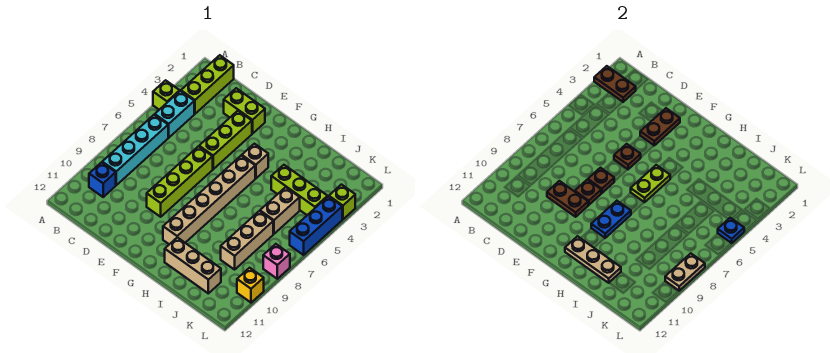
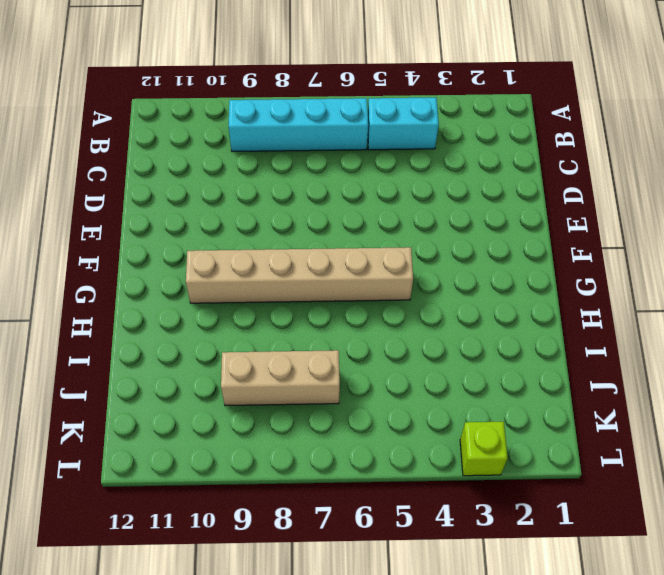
none -> lime 1x1 brick [153,80,180,110]
none -> lime 1x3 brick [181,55,234,114]
none -> blue 1x1 brick [89,162,116,197]

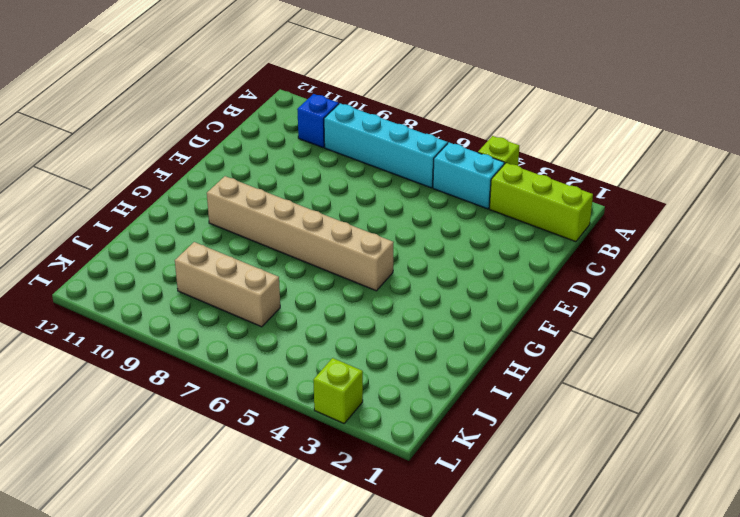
none -> lime 1x2 brick [224,88,265,134]
none -> lime 1x3 brick [199,111,252,169]
none -> lime 1x4 brick [147,146,213,217]

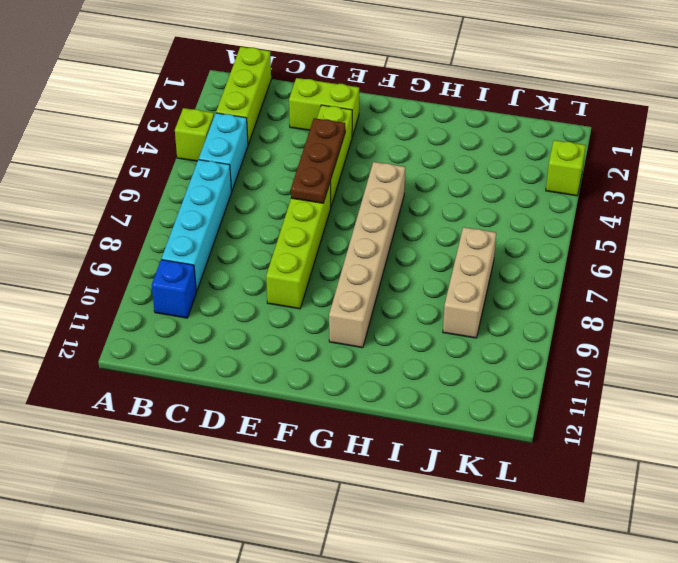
brown 1x3 plate [291,118,345,203] -> brown 1x1 plate [614,144,641,169]
none -> tan 1x1 brick [242,144,268,179]
none -> tan 1x3 brick [165,237,221,293]
none -> lime 1x3 brick [271,165,328,215]

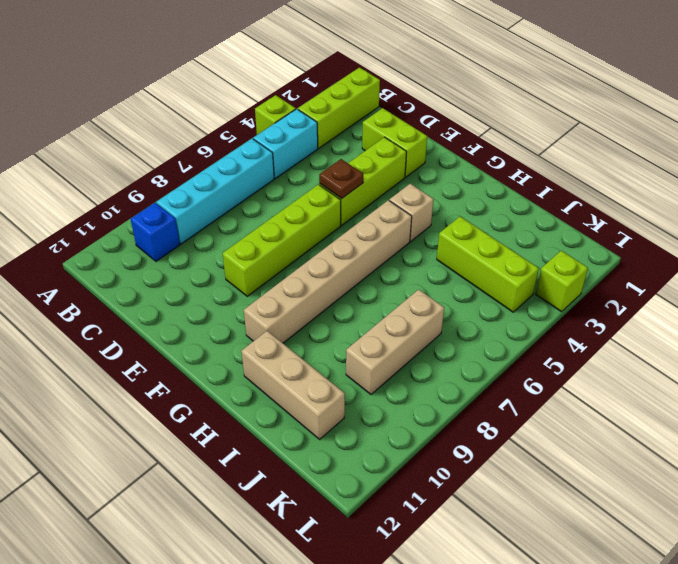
none -> tan 1x2 brick [260,187,300,234]
none -> blue 1x3 brick [290,196,342,255]
none -> pink 1x1 brick [263,244,290,279]

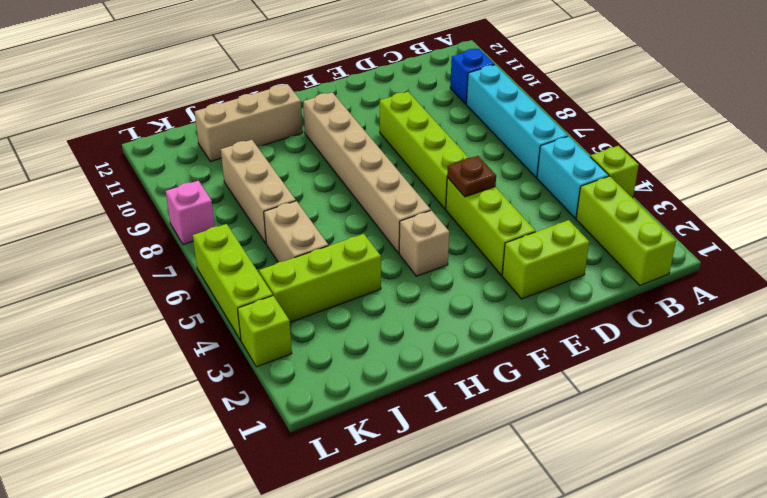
lime 1x3 brick [193,224,273,340] -> blue 1x3 brick [290,196,342,255]
none -> yellow 1x1 brick [237,268,264,303]
none -> brown 1x2 plate [594,66,636,102]
none -> brown 1x2 plate [547,181,588,217]

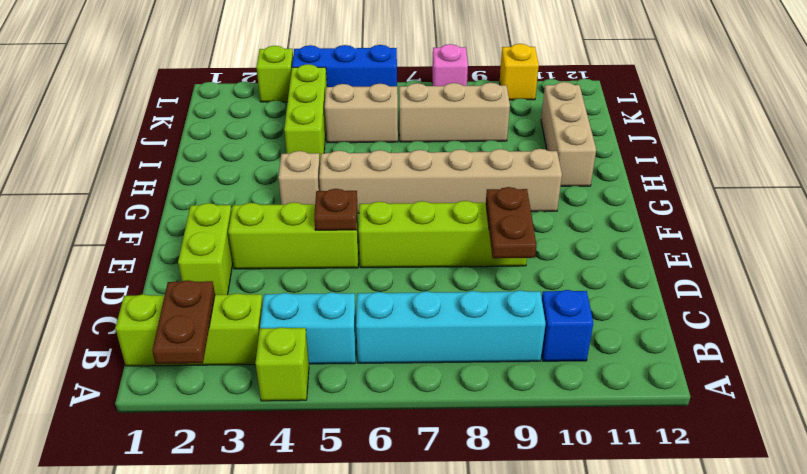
none -> brown 1x2 plate [640,108,680,145]
none -> brown 1x1 plate [588,168,614,193]
none -> brown 1x1 plate [575,180,601,205]

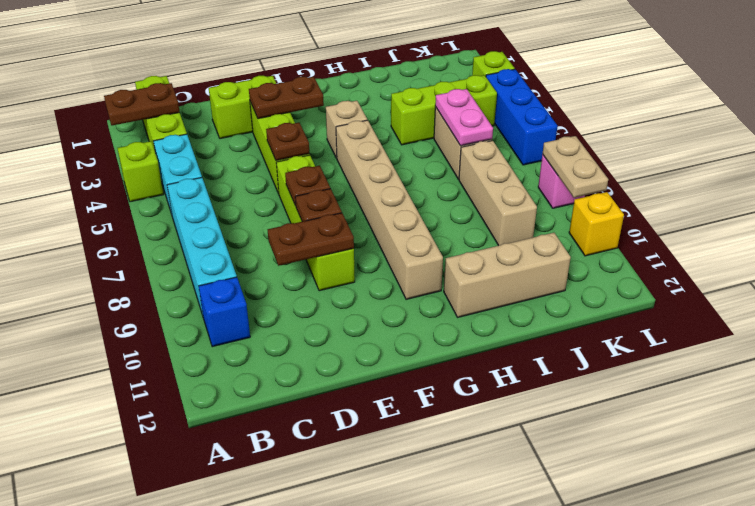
brown 1x2 plate [249,77,324,119] -> brown 1x2 plate turned to [640,108,680,145]
pink 1x2 plate [435,89,493,146] -> none
none -> lime 1x2 plate [631,165,670,202]
none -> blue 1x2 plate [591,201,631,238]
none -> tan 1x3 plate [565,236,621,283]

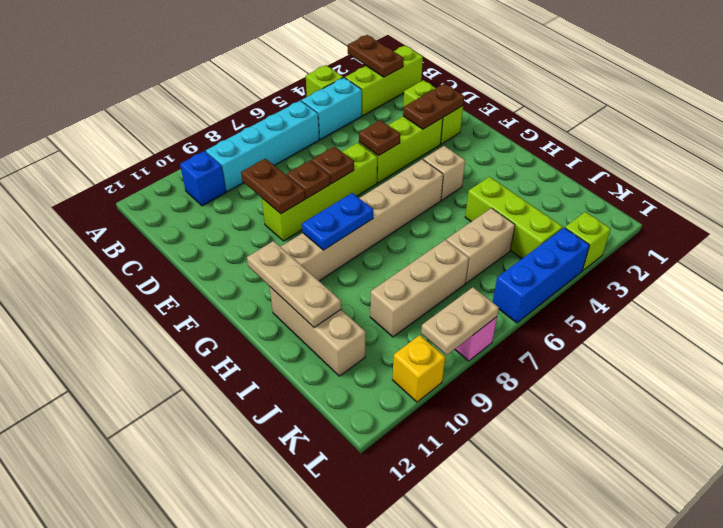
none -> lime 1x2 plate [631,165,670,202]
none -> blue 1x1 plate [718,218,744,243]

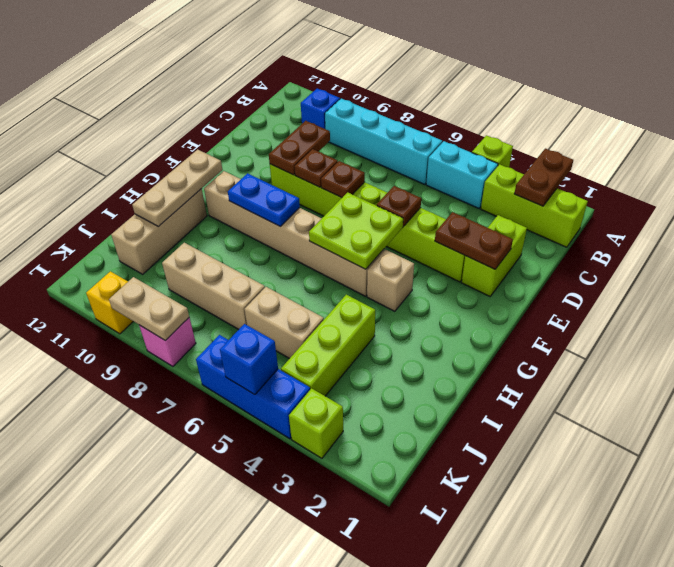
lime 2x2 plate [309,192,403,269] -> lime 1x2 plate [631,165,670,202]
blue 1x1 brick [220,324,278,395] -> blue 1x1 plate [718,218,744,243]

